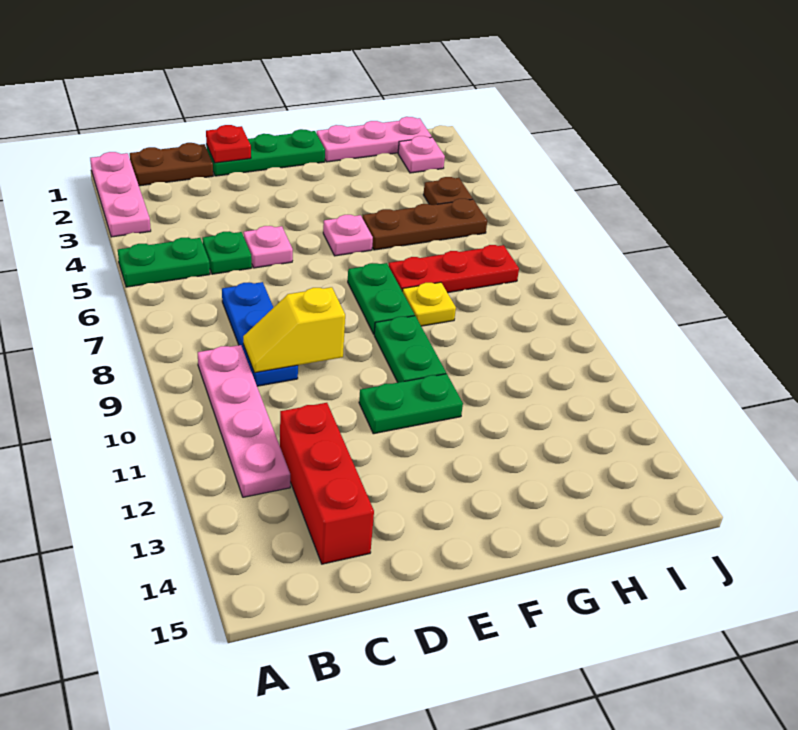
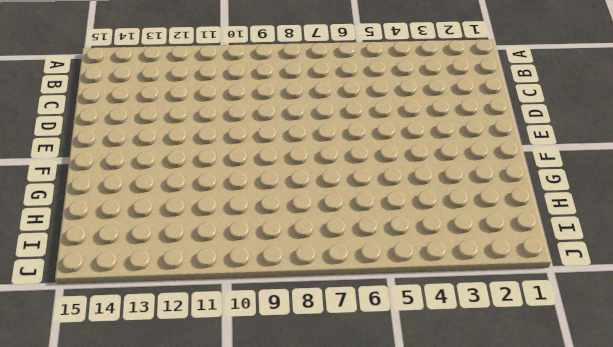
none -> pink 1x3 plate [90,152,151,237]
none -> green 1x2 plate [118,238,210,287]
none -> brown 1x2 plate [130,143,213,186]

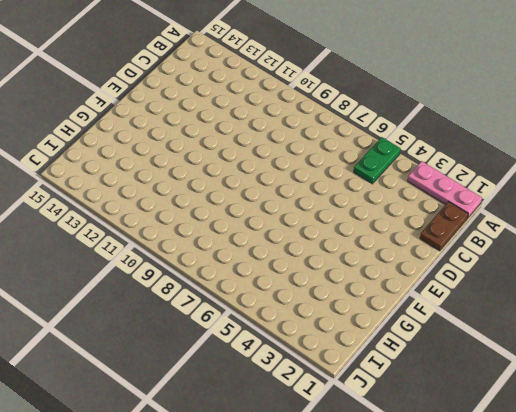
none -> pink 1x4 plate [198,345,290,497]
none -> green 1x1 plate [202,232,252,274]
none -> blue 1x3 plate [222,282,298,386]

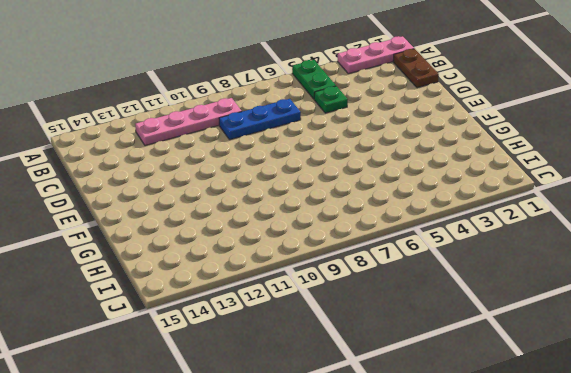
none -> red 1x3 brick [280,403,374,564]
none -> green 1x3 plate [206,129,325,176]
none -> pink 1x1 plate [244,226,293,268]

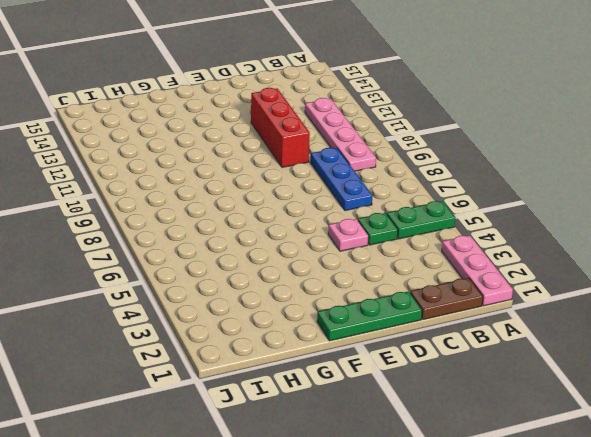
red 1x3 brick [251,88,310,167] -> red 1x3 brick moved to [280,403,374,564]
none -> green 1x2 plate [359,374,463,434]
none -> pink 1x1 plate [323,215,373,256]
none -> green 1x2 plate [348,263,415,334]

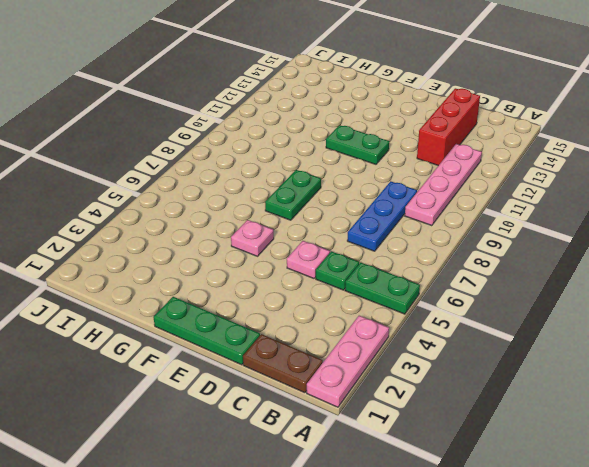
none -> green 1x2 plate [374,316,446,382]
none -> pink 1x3 plate [317,117,432,162]
none -> brown 1x3 plate [362,199,487,250]

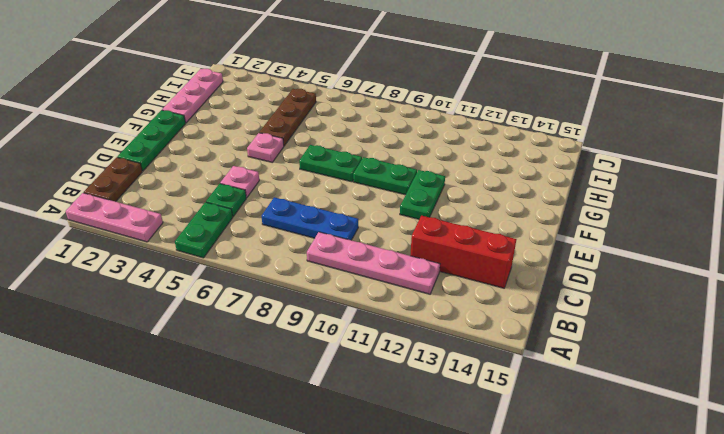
none -> red 1x3 plate [389,245,519,293]
none -> yellow 1x1 plate [402,282,456,326]
none -> pink 1x1 plate [398,136,445,173]

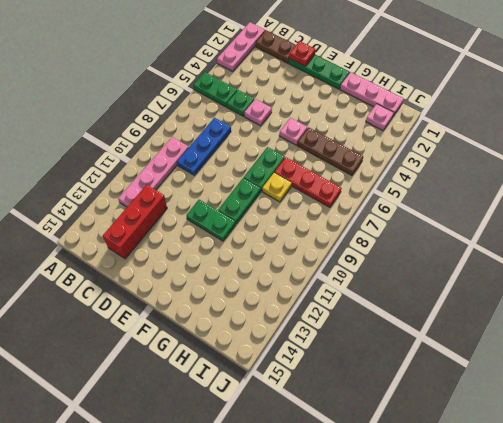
none -> brown 1x1 plate [423,177,473,205]
none -> yellow 1x2 slope [243,287,345,373]

